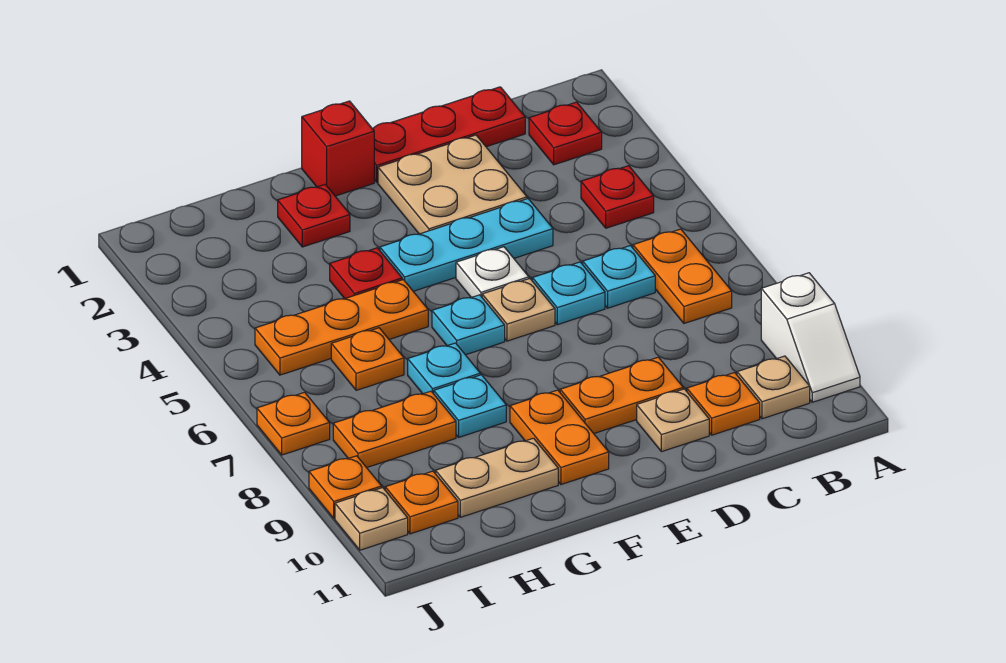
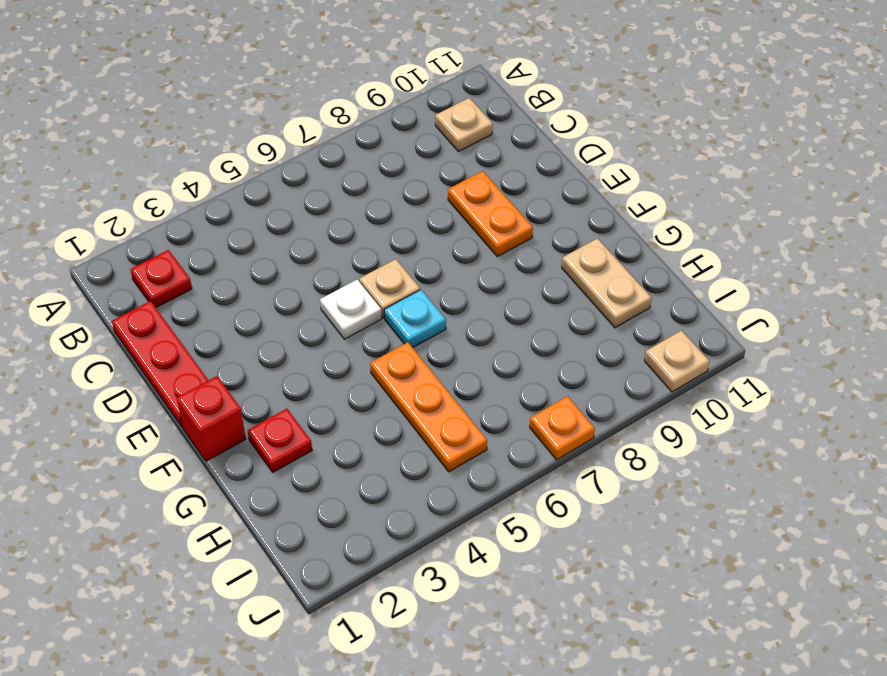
none -> white 1x2 slope [761,273,860,402]
none -> red 1x1 plate [581,166,654,228]
none -> orange 1x2 plate [633,229,732,323]
none -> cyan 1x1 plate [583,246,655,308]

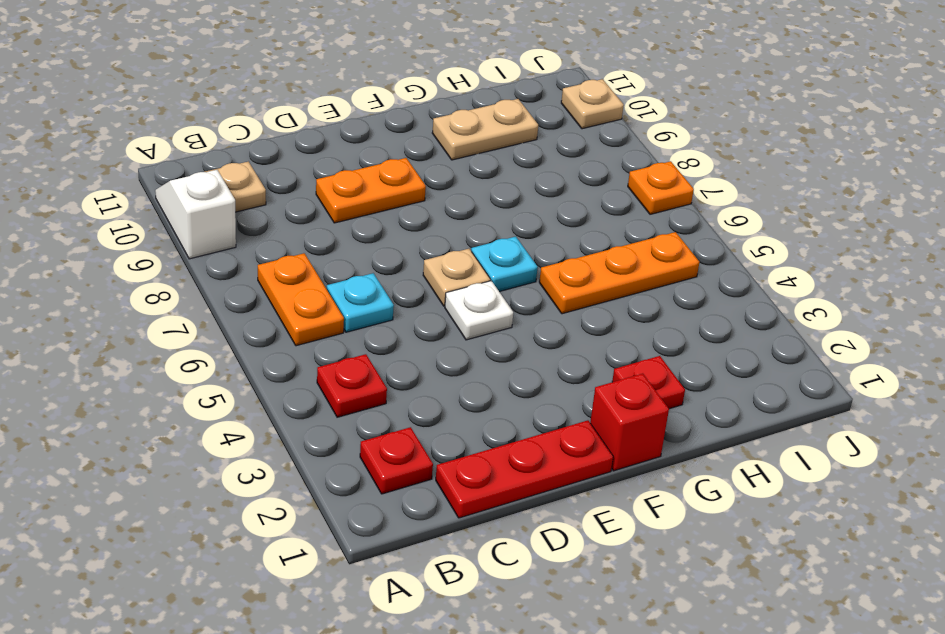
none -> orange 1x1 plate [687,373,760,435]
none -> tan 2x2 plate [378,135,527,234]
none -> cyan 1x3 plate [380,199,553,291]
none -> cyan 1x1 plate [532,262,605,325]

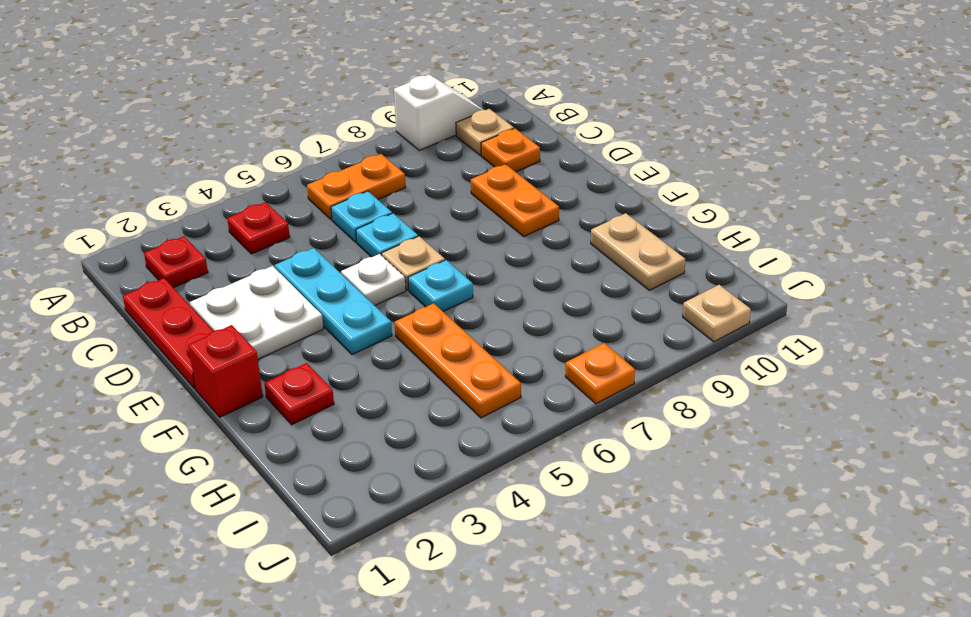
white 2x2 plate [190,266,323,359] -> tan 2x2 plate [378,135,527,234]
none -> tan 1x1 plate [637,389,709,452]
none -> orange 1x2 plate [510,390,609,484]
none -> red 1x1 plate [330,248,402,299]
none -> cyan 1x1 plate [408,343,480,394]

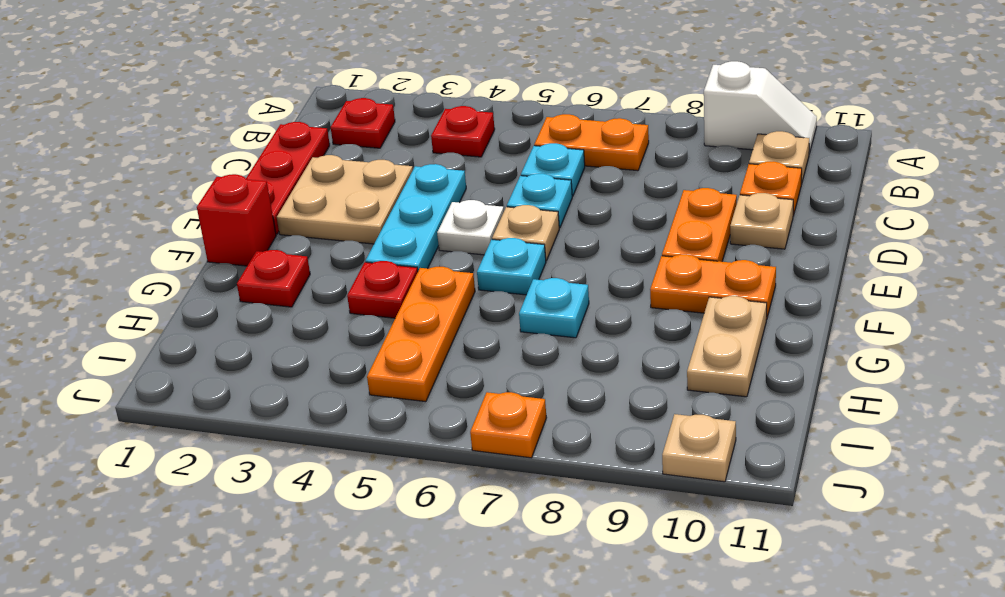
none -> cyan 1x1 plate [434,375,506,437]
none -> orange 1x1 plate [331,328,404,390]
none -> orange 1x2 plate [333,391,456,468]
none -> orange 1x1 plate [385,471,458,534]

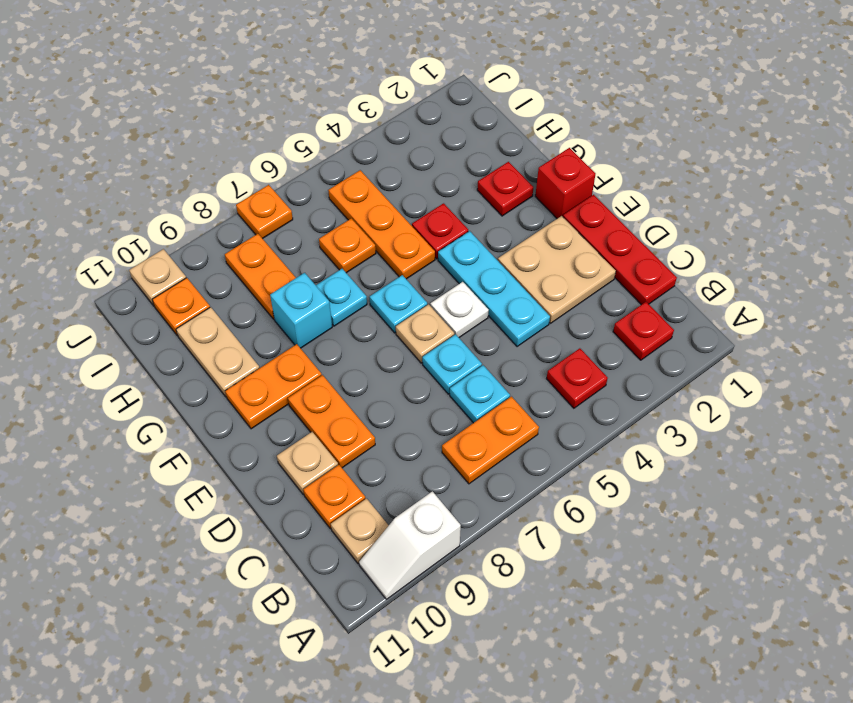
cyan 1x1 brick [270,273,332,348] -> cyan 1x1 plate [434,375,506,437]
none -> orange 1x1 plate [309,456,382,518]

